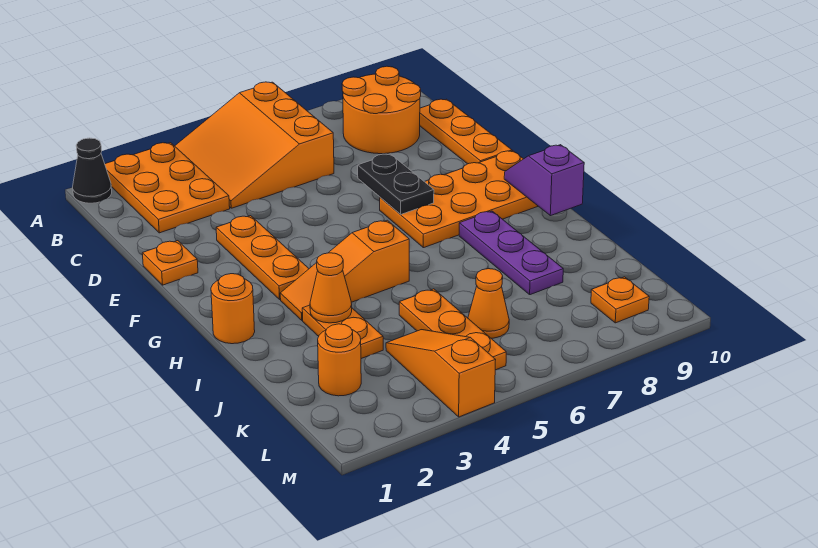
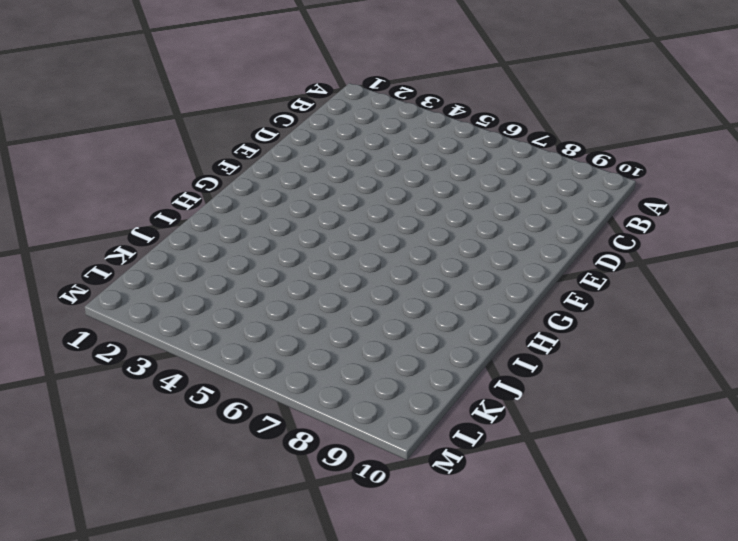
none -> black 1x1 cone [73,138,112,203]
none -> orange 2x3 plate [105,143,230,233]
none -> orange 3x3 slope [175,82,334,208]

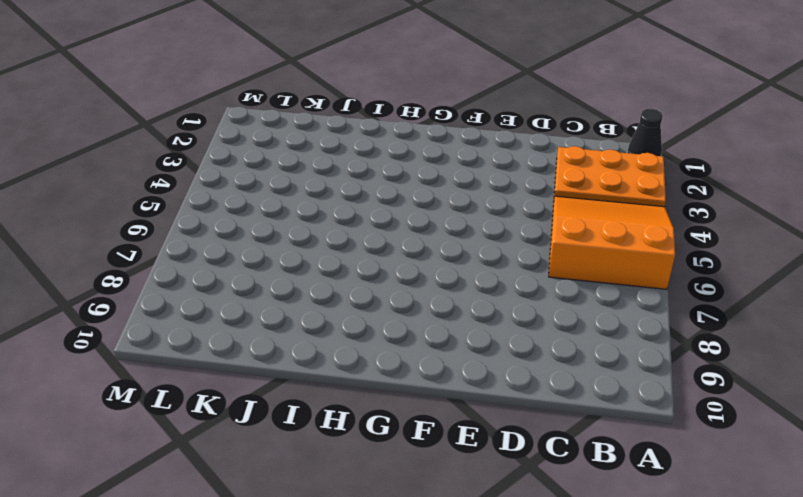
none -> orange 2x2 round brick [342,66,421,154]
none -> orange 1x3 plate [420,99,512,164]
none -> orange 1x1 plate [142,241,198,285]

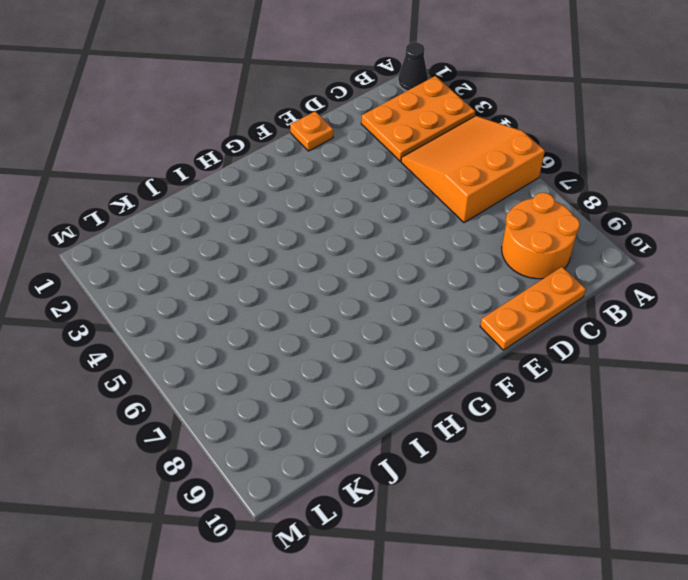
none -> orange 1x3 plate [216,216,309,299]
none -> orange 2x4 plate [380,151,538,248]
none -> orange 1x1 round brick [211,274,255,344]

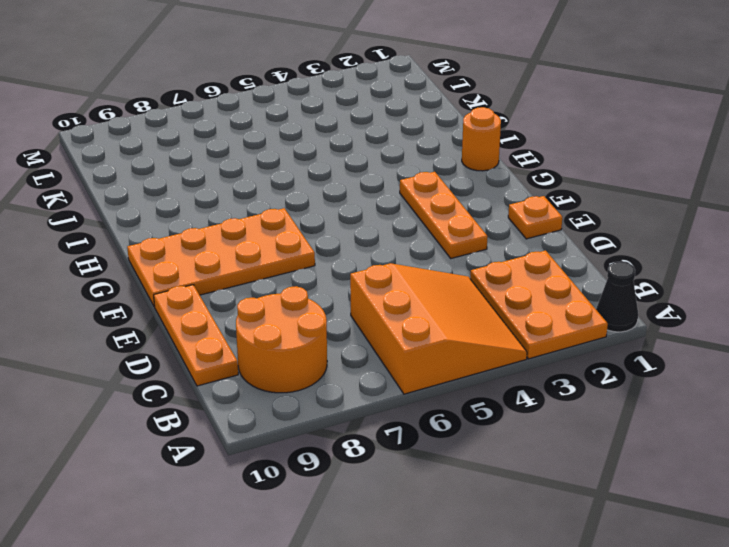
none -> orange 1x3 slope [280,220,409,320]
none -> purple 1x3 plate [459,211,563,295]
none -> orange 1x2 plate [302,305,383,359]

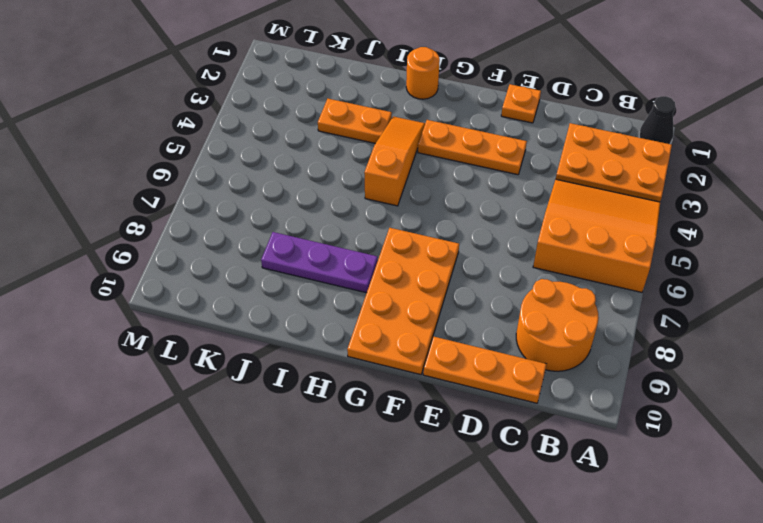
none -> orange 1x3 plate [399,289,506,370]
none -> orange 1x1 round brick [318,324,361,396]
none -> orange 1x3 slope [386,330,495,417]

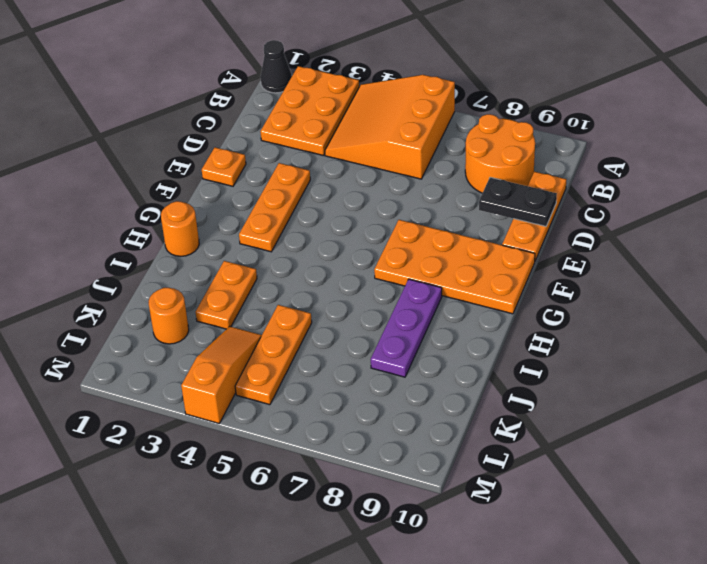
black 1x2 plate [479,177,557,226] -> black 1x2 plate turned to [358,154,434,214]
none -> orange 1x3 slope [280,220,409,320]
none -> orange 1x1 cone [468,269,509,338]
none -> orange 1x1 plate [591,277,649,323]

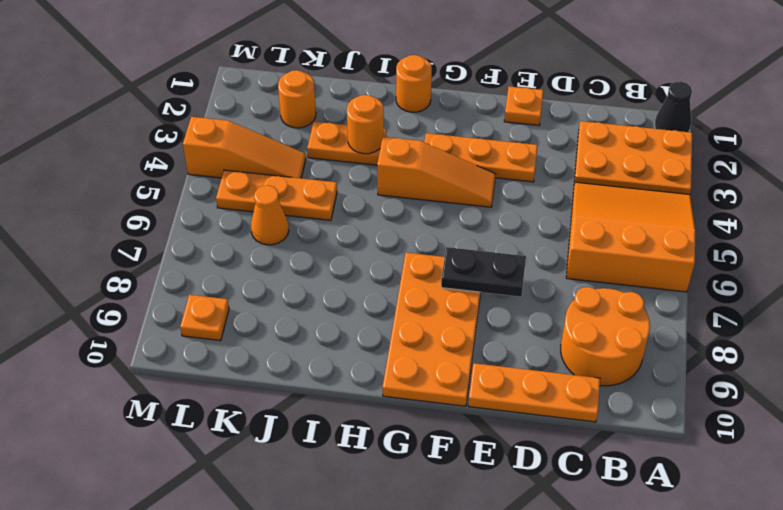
orange 1x3 slope [377,137,496,207] -> orange 1x3 slope turned to [280,220,409,320]
orange 1x1 round brick [347,95,384,154] -> orange 1x1 cone [310,253,352,323]
none -> purple 1x3 plate [459,211,563,295]
none -> purple 1x2 slope [504,145,584,216]

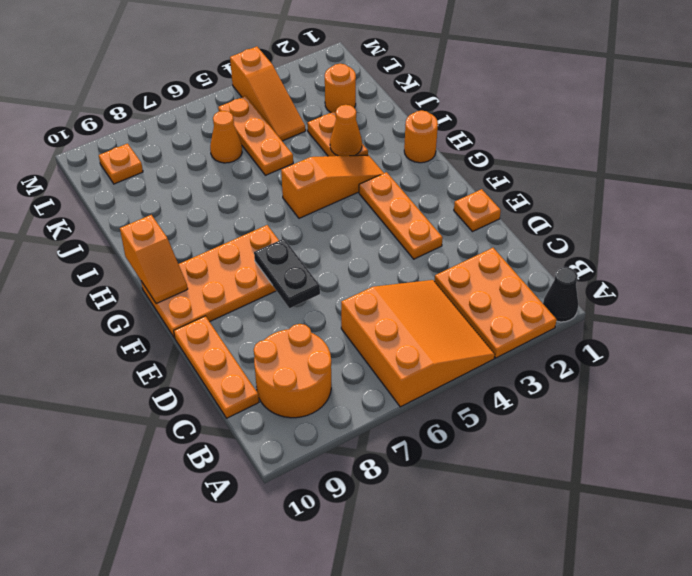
orange 1x2 slope [120,215,188,304] -> purple 1x2 slope [504,145,584,216]
none -> purple 1x3 plate [459,211,563,295]

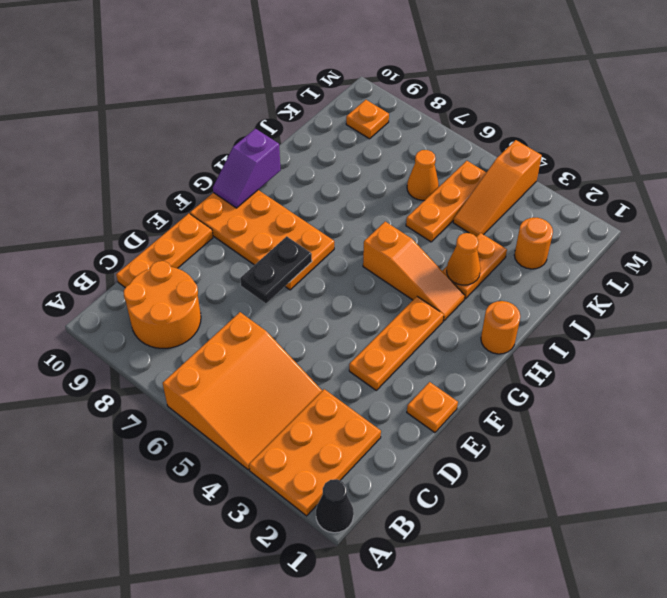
none -> purple 1x3 plate [459,211,563,295]

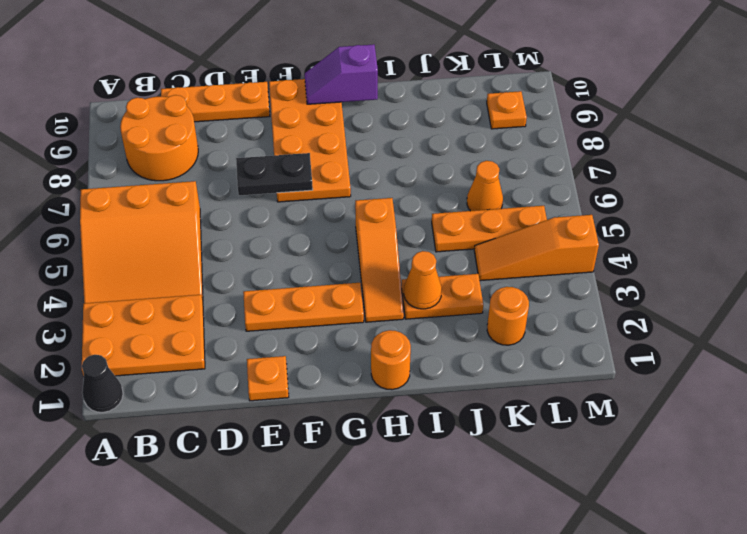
none -> purple 1x3 plate [459,211,563,295]

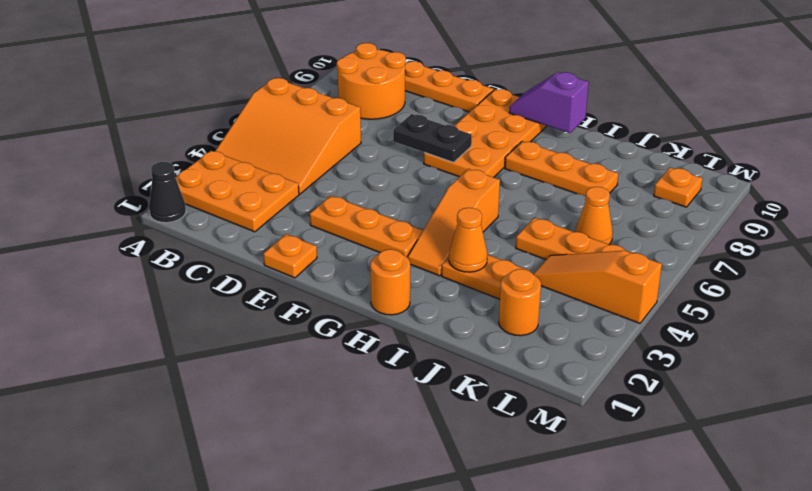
orange 1x3 plate [505,141,618,197] -> purple 1x3 plate [459,211,563,295]

